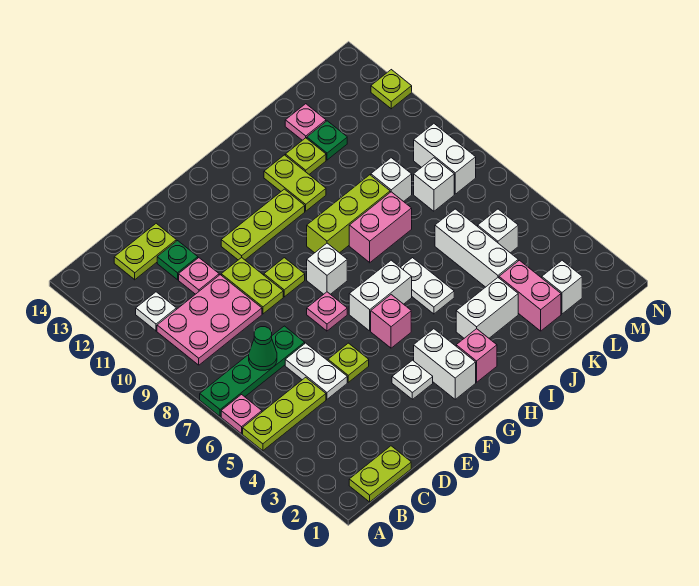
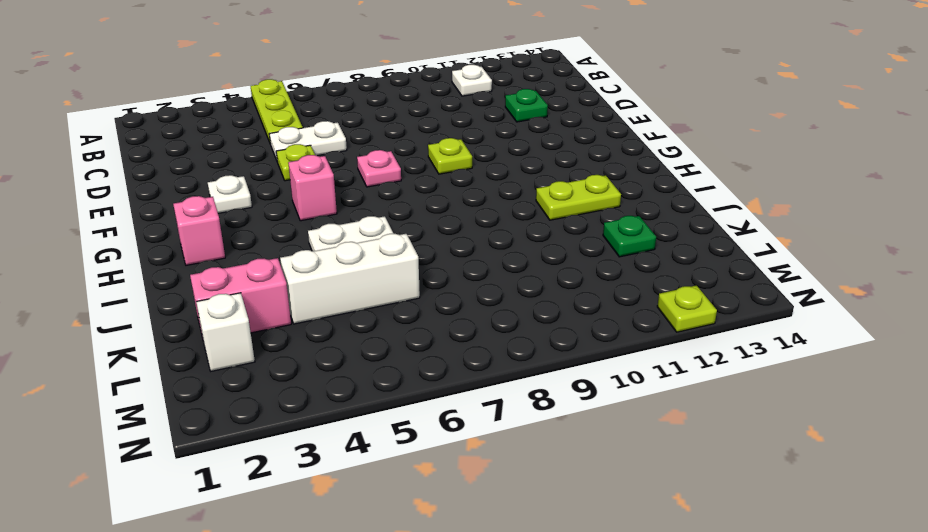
none -> pink 1x1 plate [221,395,262,434]
none -> green 1x4 plate [200,326,305,416]
none -> lime 1x2 plate [349,446,411,502]
none -> pink 2x3 plate [157,275,262,365]

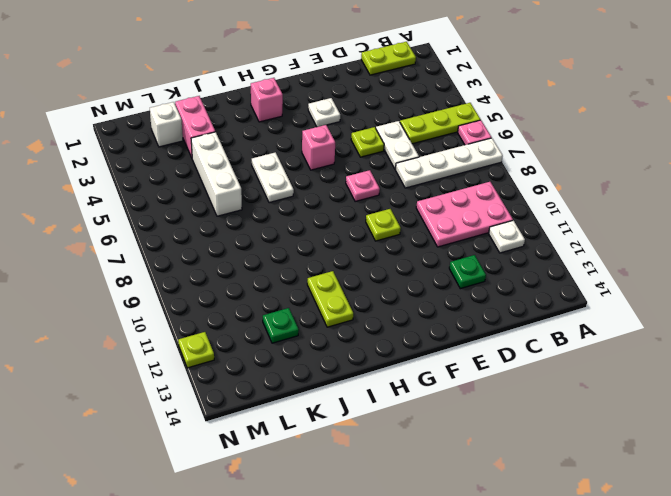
white 1x4 plate [395,138,503,188] -> green 1x4 plate [200,326,305,416]
none -> lime 1x2 plate [114,223,176,280]
none -> pink 1x1 plate [179,258,219,294]
none -> lime 1x2 plate [221,258,283,314]
none -> lime 1x3 plate [221,189,305,260]

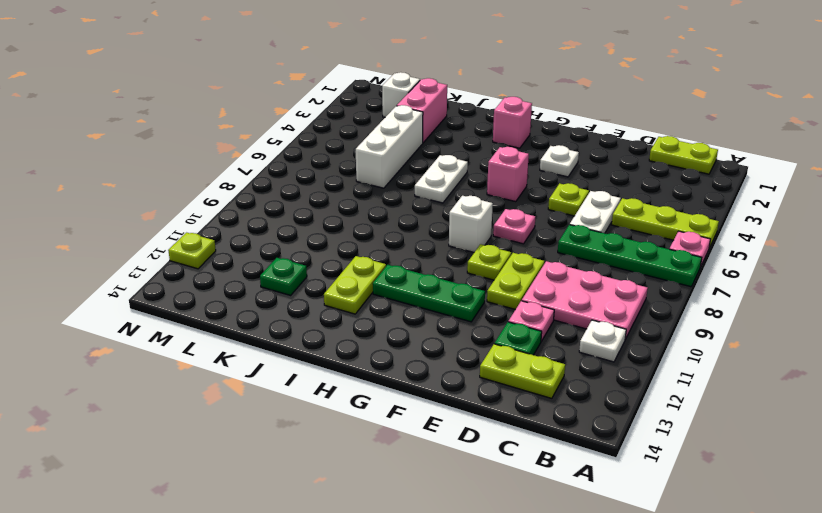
green 1x3 plate [373,265,485,322] -> lime 1x3 plate [221,189,305,260]
none -> white 1x2 brick [414,329,476,399]
none -> white 1x2 brick [349,260,412,331]
none -> lime 1x3 brick [307,175,390,253]
none -> white 1x2 brick [456,278,518,338]

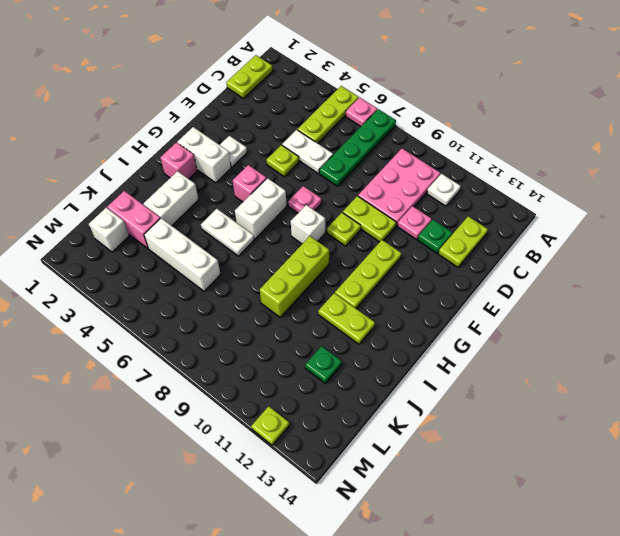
none -> pink 1x2 brick [349,192,412,263]
none -> lime 1x1 plate [285,138,326,174]
none -> white 1x1 brick [371,158,412,202]
none -> pink 1x1 plate [285,104,326,140]

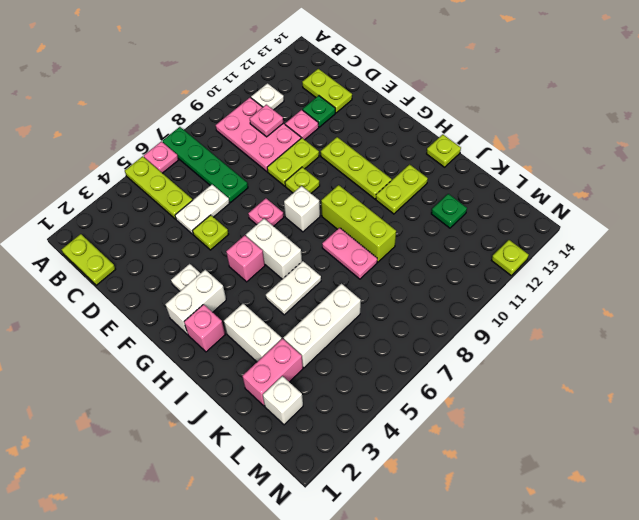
pink 1x1 plate [250,105,283,137] -> pink 1x1 plate moved to [285,104,326,140]
pink 1x2 plate [322,228,377,279] -> pink 1x2 brick [349,192,412,263]
lime 1x1 plate [427,134,461,167] -> lime 1x1 plate moved to [285,138,326,174]
none -> white 1x1 brick [371,158,412,202]
none -> white 1x1 brick [478,209,518,253]
none -> white 1x1 brick [414,158,454,211]
none -> white 1x2 brick [414,124,476,194]

